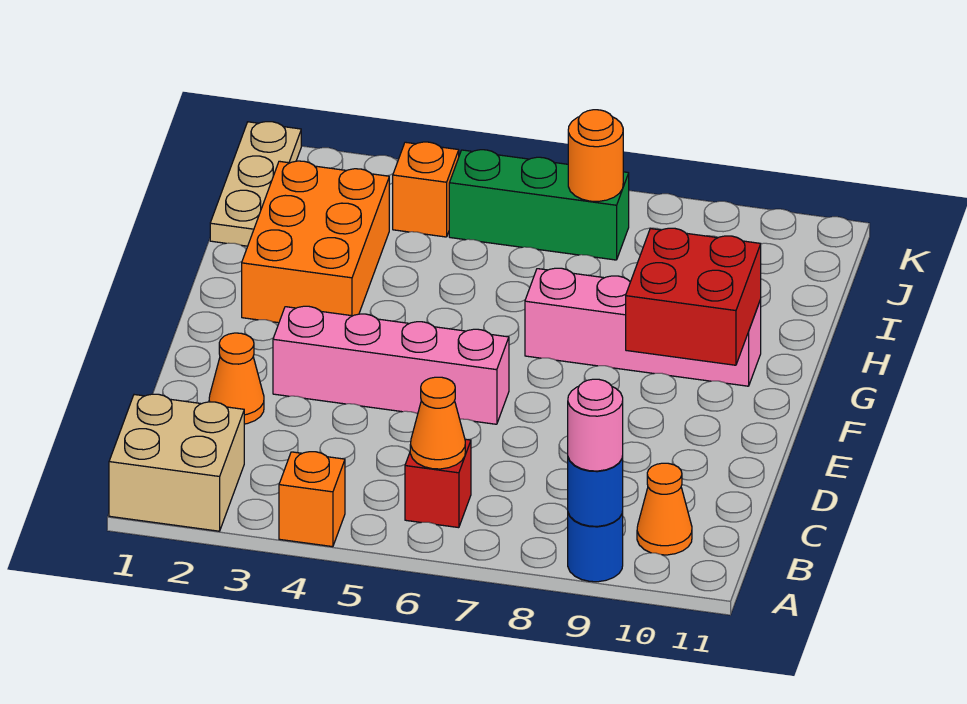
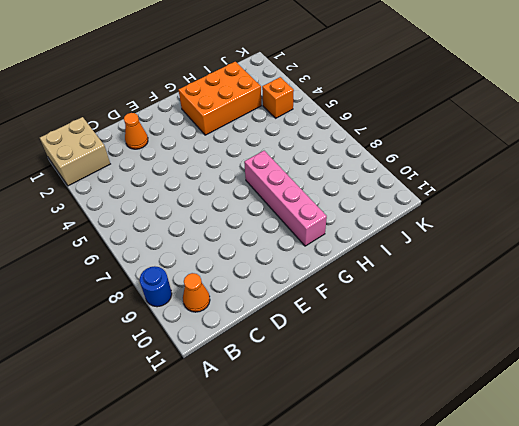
none -> orange 1x1 brick [279,452,345,547]
none -> red 1x1 brick [405,439,471,528]
none -> pink 1x4 brick [273,306,509,424]

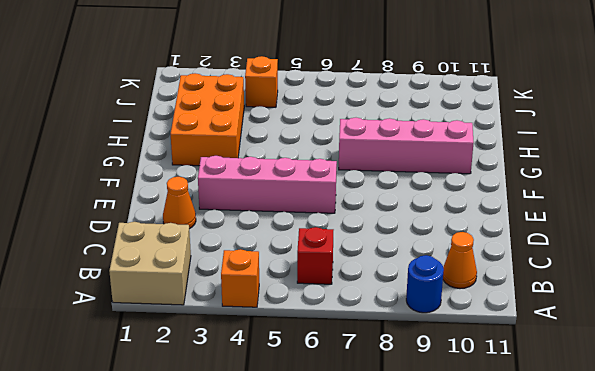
none -> tan 1x3 plate [210,122,301,246]
none -> green 1x3 brick [449,150,629,260]
none -> blue 1x1 round brick [568,457,623,526]

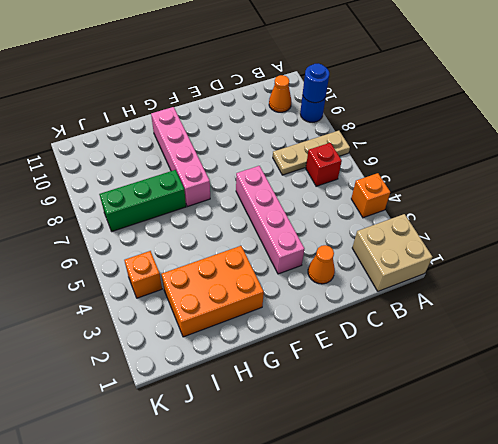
tan 1x3 plate [273,131,350,175] -> tan 1x3 plate moved to [210,122,301,246]
green 1x3 brick [99,170,186,231] -> green 1x3 brick turned to [449,150,629,260]
none -> orange 1x1 cone [410,377,465,469]
none -> red 2x2 brick [626,228,761,365]
none -> orange 1x1 round brick [568,110,623,201]

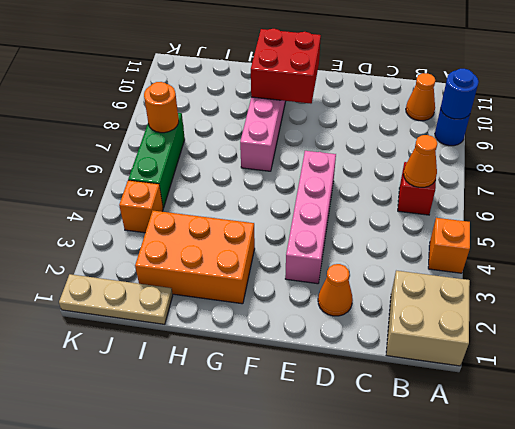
none -> pink 1x1 round brick [568,379,623,471]

